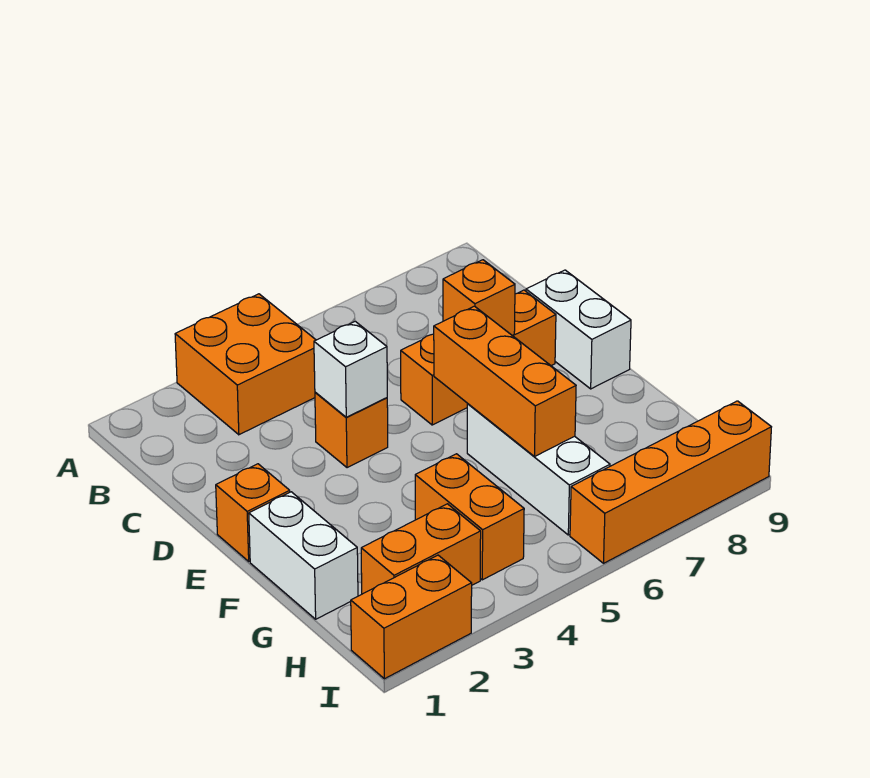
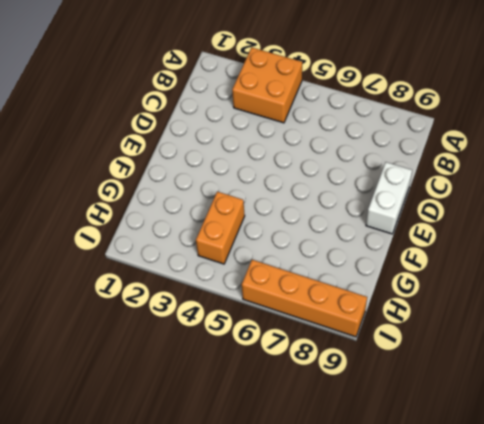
none -> orange 1x1 brick [315,392,388,468]
none -> orange 1x3 brick [401,290,556,425]
none -> orange 1x1 brick [216,464,290,561]

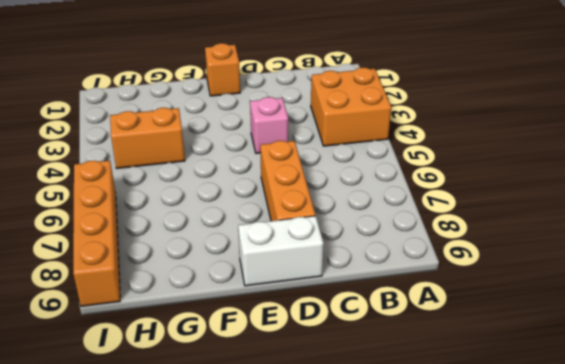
pink 1x1 brick [250,97,288,153] -> orange 1x1 brick [315,392,388,468]
none -> white 1x2 brick [249,492,358,619]
none -> white 1x3 brick [467,404,610,535]
none -> orange 1x2 brick [361,504,481,594]

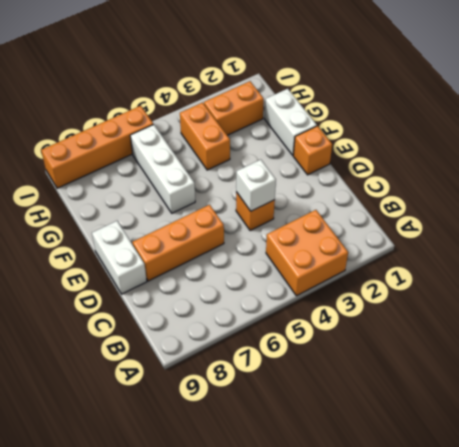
none -> orange 1x2 brick [351,555,472,679]
none -> orange 1x1 brick [443,260,515,336]
none -> orange 1x3 brick [434,306,576,457]

